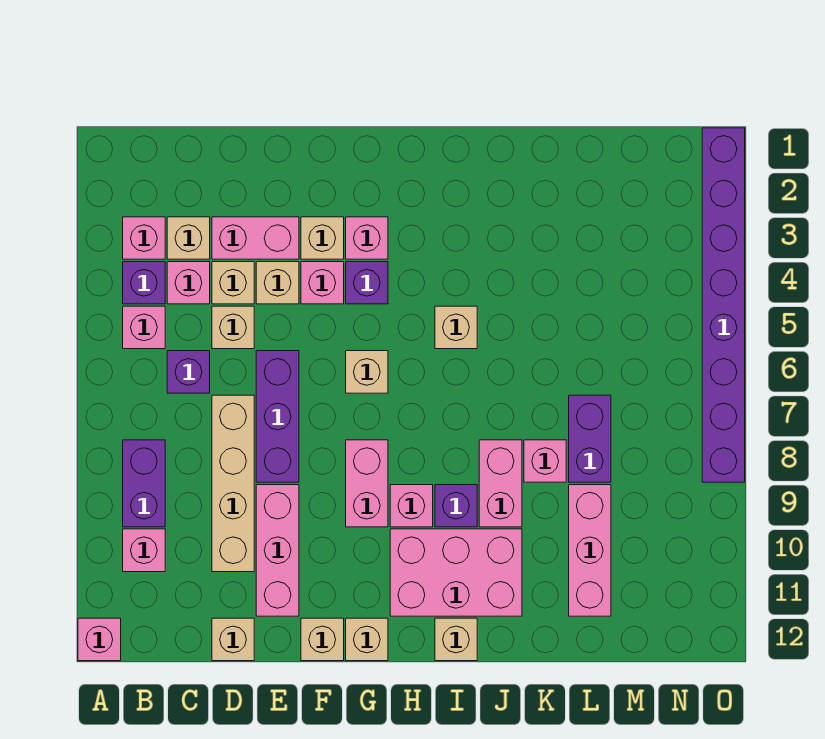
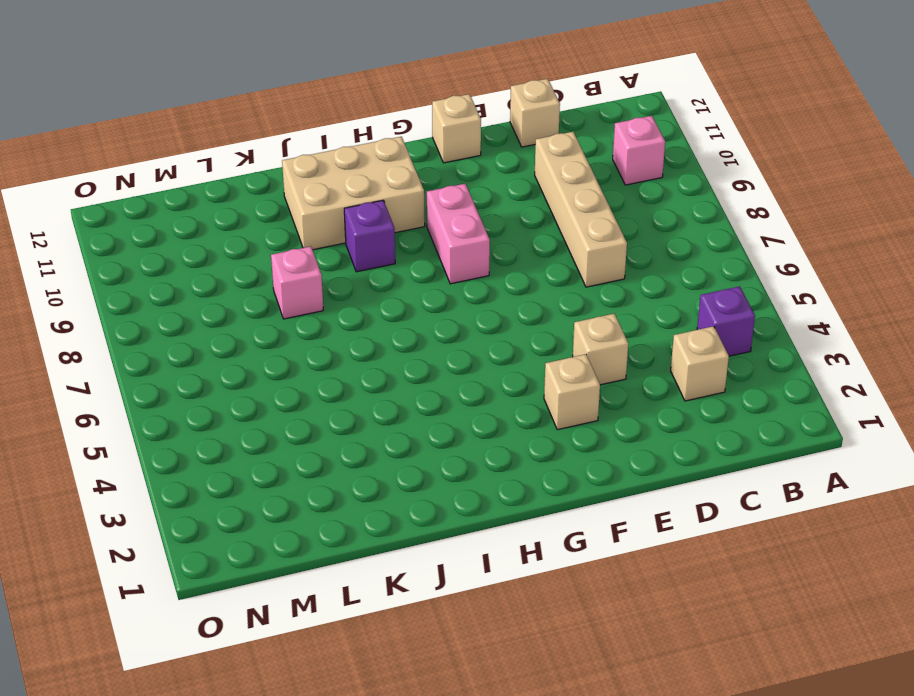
tan 2x3 brick [282,137,425,250] -> pink 2x3 brick [390,529,522,616]
none -> pink 1x1 brick [78,618,121,661]
none -> pink 1x1 brick [123,217,165,259]
none -> pink 1x1 brick [123,306,165,349]
none -> purple 1x2 brick [123,440,165,527]

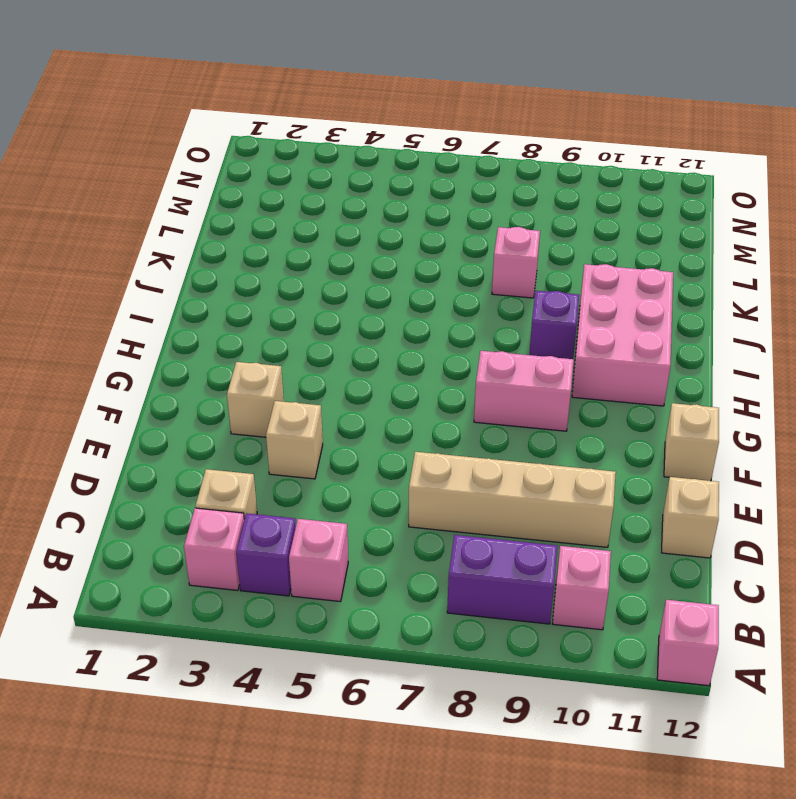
none -> pink 1x1 brick [167,262,210,304]
none -> purple 1x1 brick [167,351,210,393]
none -> pink 1x2 brick [212,217,299,259]
none -> tan 1x1 brick [212,262,254,304]

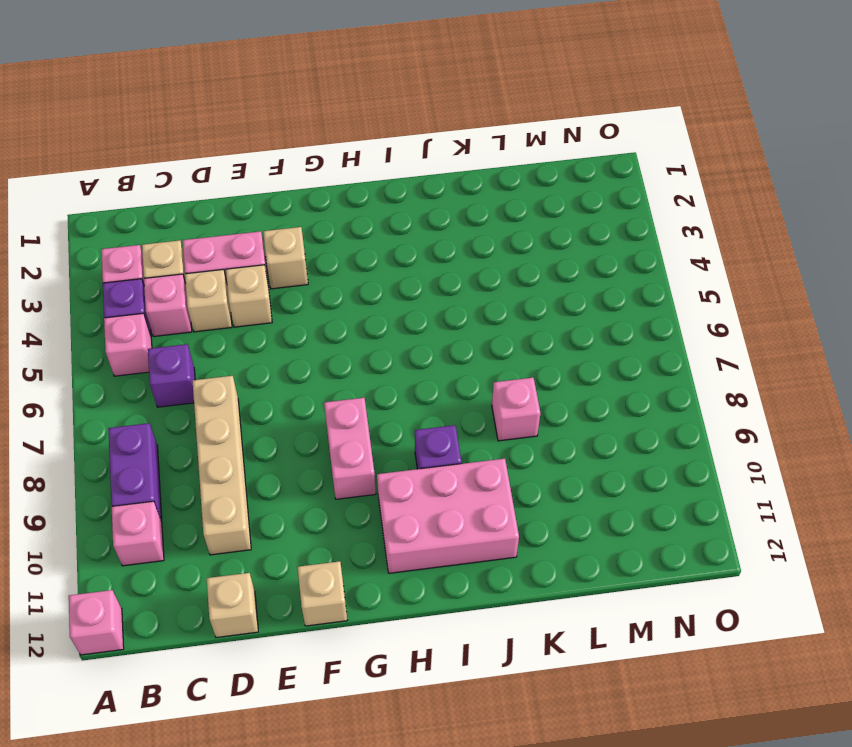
none -> tan 1x1 brick [212,306,254,349]
none -> purple 1x3 brick [256,351,299,482]
none -> pink 1x3 brick [256,485,299,616]
none -> pink 1x1 brick [301,262,344,304]

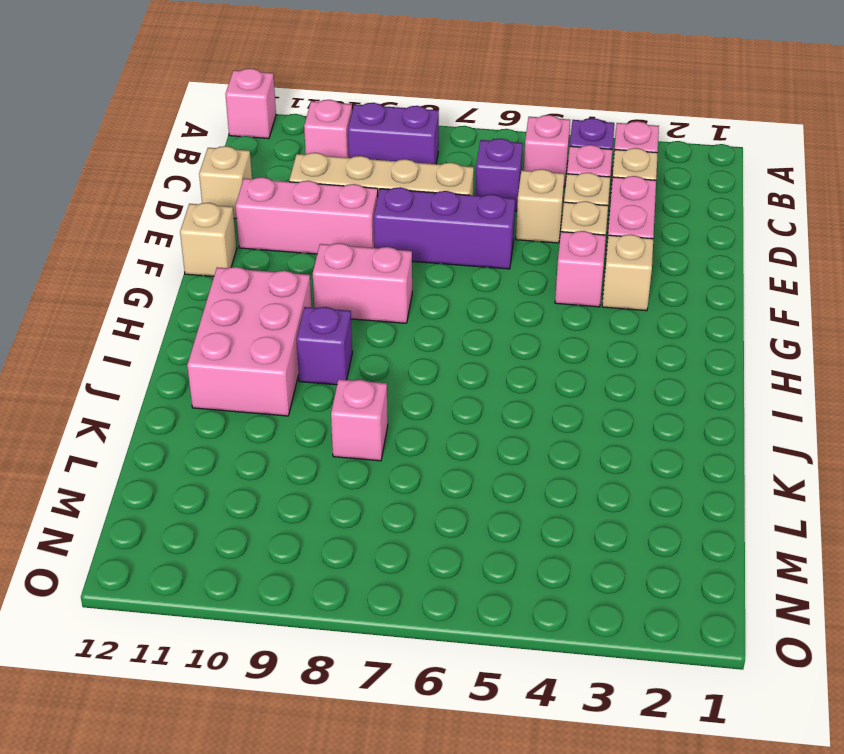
none -> pink 1x1 brick [346,217,388,259]
none -> purple 1x1 brick [346,262,388,304]
none -> tan 1x1 brick [346,351,388,393]
none -> tan 1x1 brick [346,618,388,661]

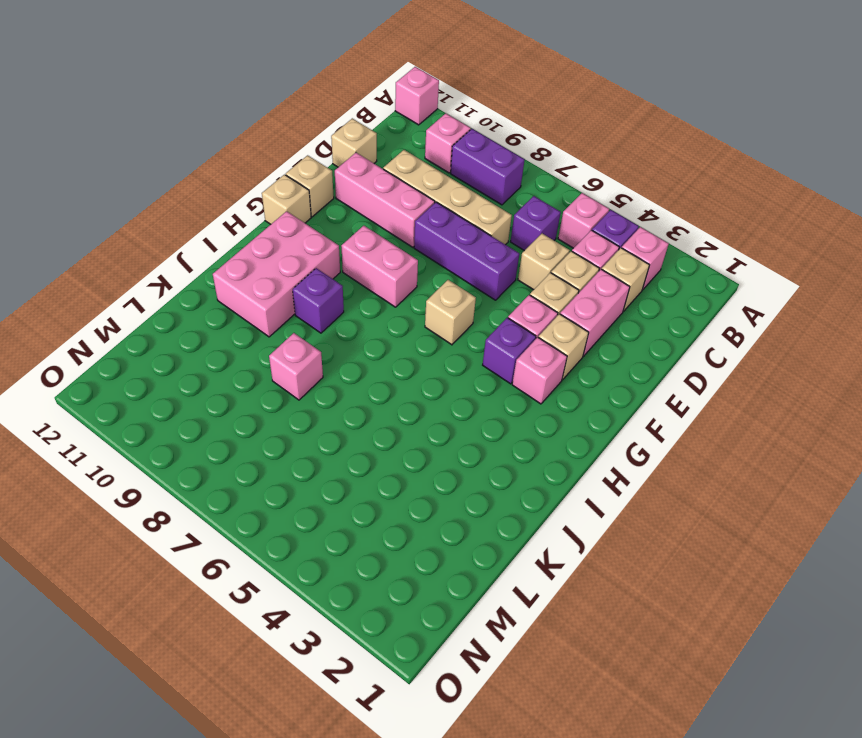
none -> pink 1x1 brick [390,485,433,527]
none -> tan 1x1 brick [435,306,477,349]
none -> tan 1x1 brick [435,618,477,661]
none -> pink 1x2 brick [479,440,522,527]

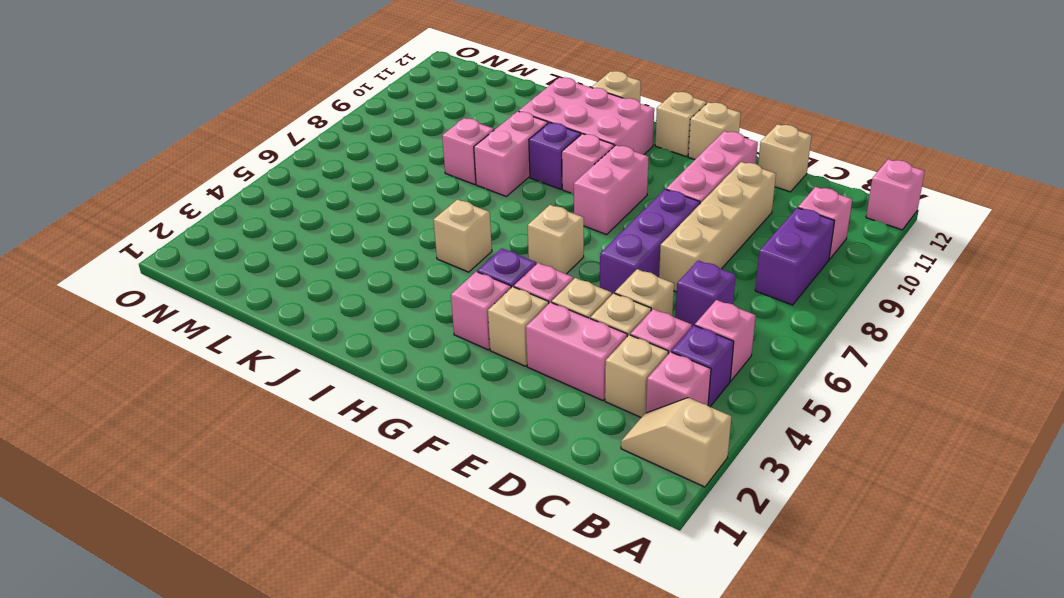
tan 1x2 slope [621,398,731,487] -> none
none -> purple 1x2 brick [569,395,611,482]
none -> pink 1x3 brick [569,485,611,616]
none -> purple 1x8 brick [702,128,745,482]

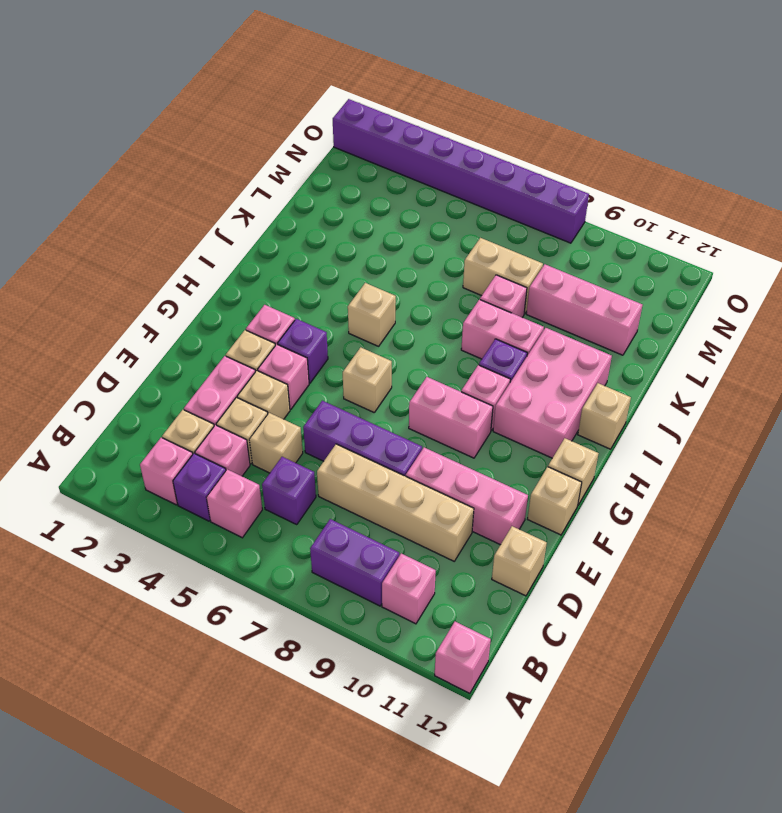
tan 1x2 brick [463,238,543,314] -> purple 1x2 brick [569,395,611,482]

